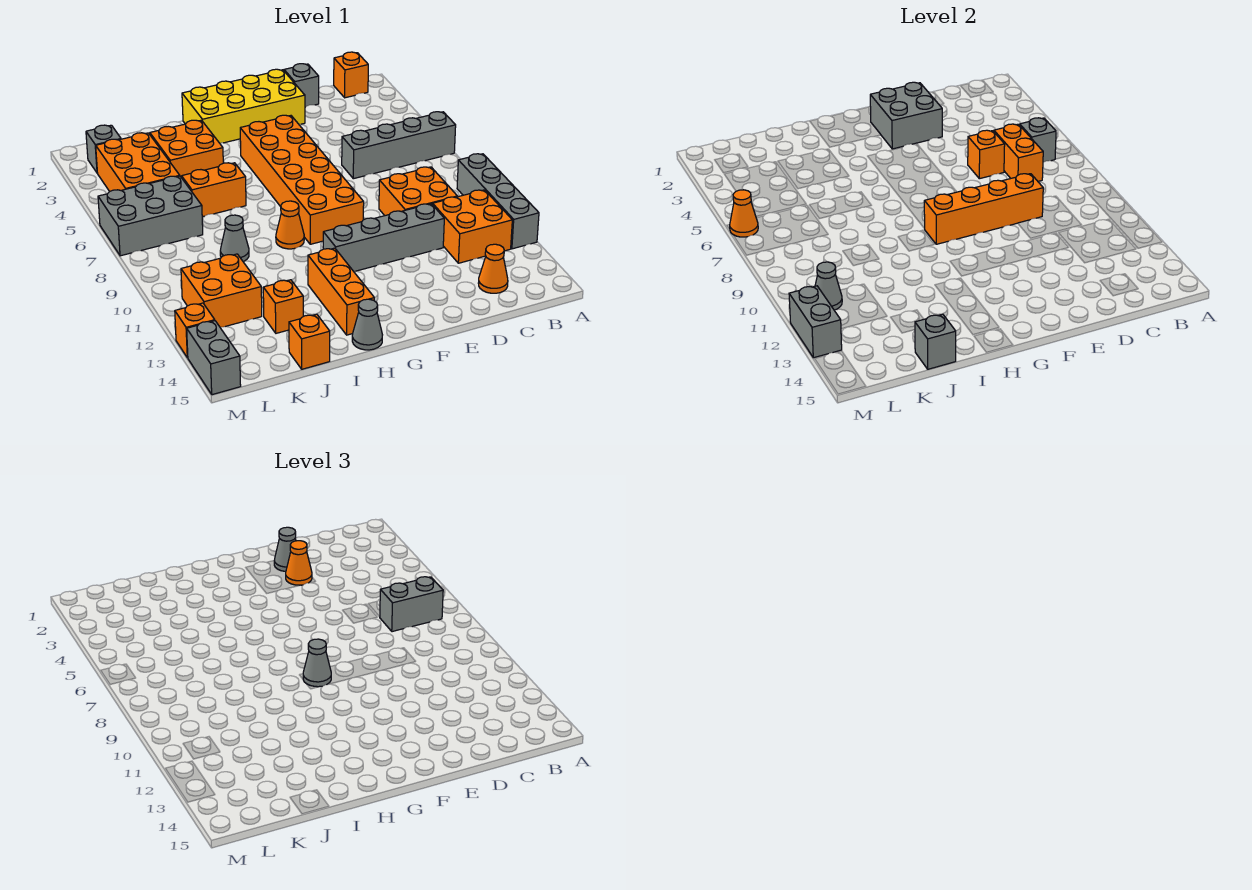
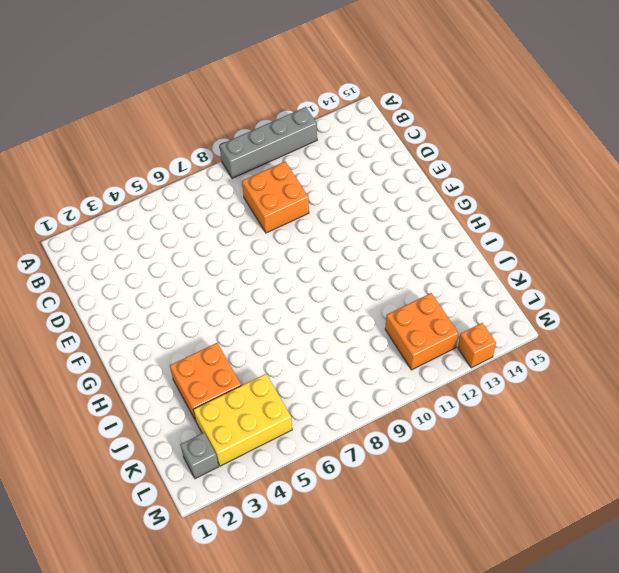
yellow 2x3 brick [193,374,292,466] -> orange 2x3 brick [96,133,180,192]
none -> grey 1x4 brick [342,112,456,179]
none -> orange 1x1 brick [334,52,368,98]
none -> orange 2x2 brick [433,190,512,263]
none -> orange 1x1 cone [478,244,508,293]

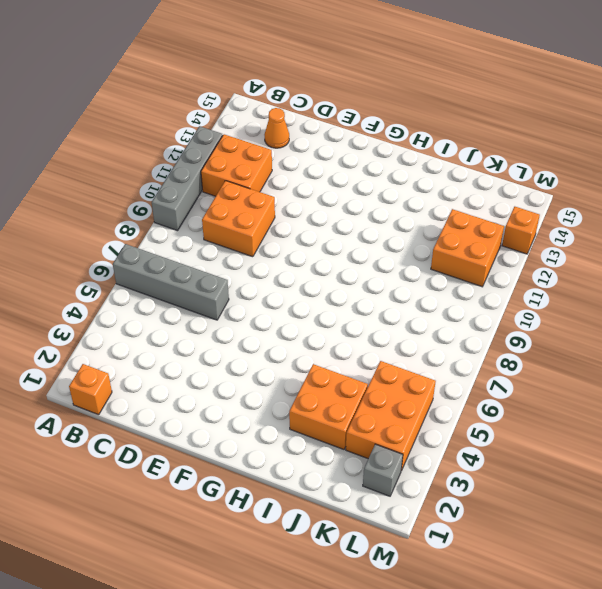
none -> grey 1x1 brick [284,64,319,107]
none -> grey 1x4 brick [323,204,444,272]
none -> yellow 2x4 brick [182,69,305,143]
none -> orange 2x6 brick [240,115,364,244]

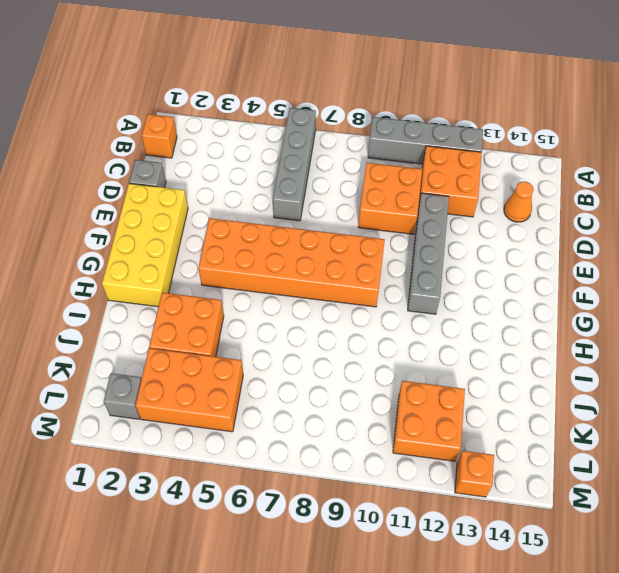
none -> orange 1x1 cone [276,201,304,249]
none -> orange 1x3 brick [308,248,374,335]
none -> grey 1x1 cone [352,299,382,350]
none -> orange 1x2 brick [182,163,246,217]

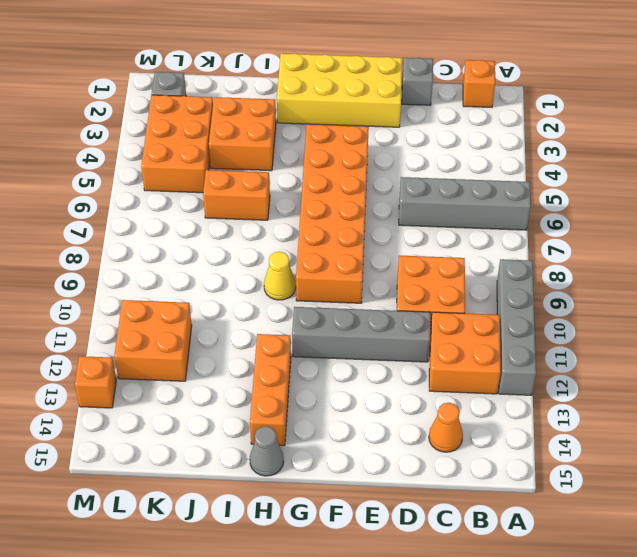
yellow 1x1 cone [264,251,296,300] -> orange 1x1 cone [276,201,304,249]
none -> grey 1x1 cone [220,215,249,261]
none -> orange 1x1 brick [263,280,303,333]
none -> orange 1x1 brick [289,314,330,369]
none -> grey 2x3 brick [98,176,203,256]

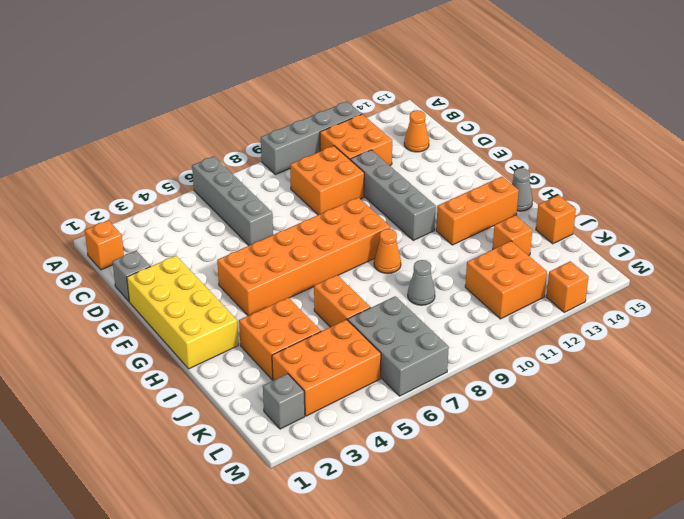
none -> grey 1x2 brick [187,321,241,395]
none -> grey 1x1 brick [1020,118,1056,162]
none -> orange 1x2 brick [994,124,1043,182]
none -> orange 1x1 brick [968,130,1005,179]

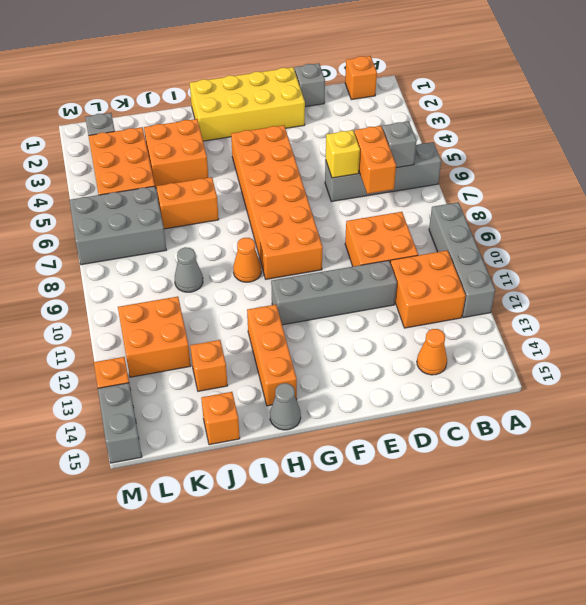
yellow 1x1 brick [326,130,360,178] -> orange 1x1 brick [968,130,1005,179]
none -> orange 1x4 brick [924,174,1043,244]
none -> grey 2x2 brick [870,82,942,149]
none -> grey 1x1 brick [915,314,956,369]
none -> grey 1x1 cone [815,262,842,310]

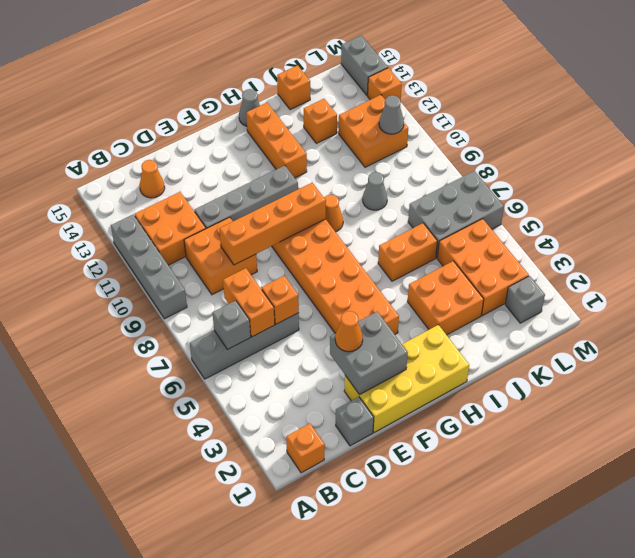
none -> grey 1x1 brick [915,314,956,369]
none -> orange 1x1 cone [730,190,758,237]
none -> grey 1x2 brick [789,286,842,358]
none -> grey 1x2 brick [380,577,443,632]

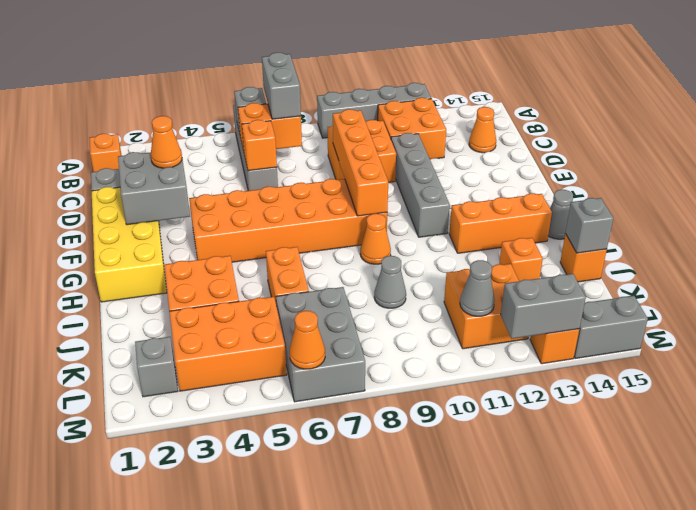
none -> grey 1x1 cone [274,527,296,571]
none -> grey 1x1 cone [303,639,331,687]

